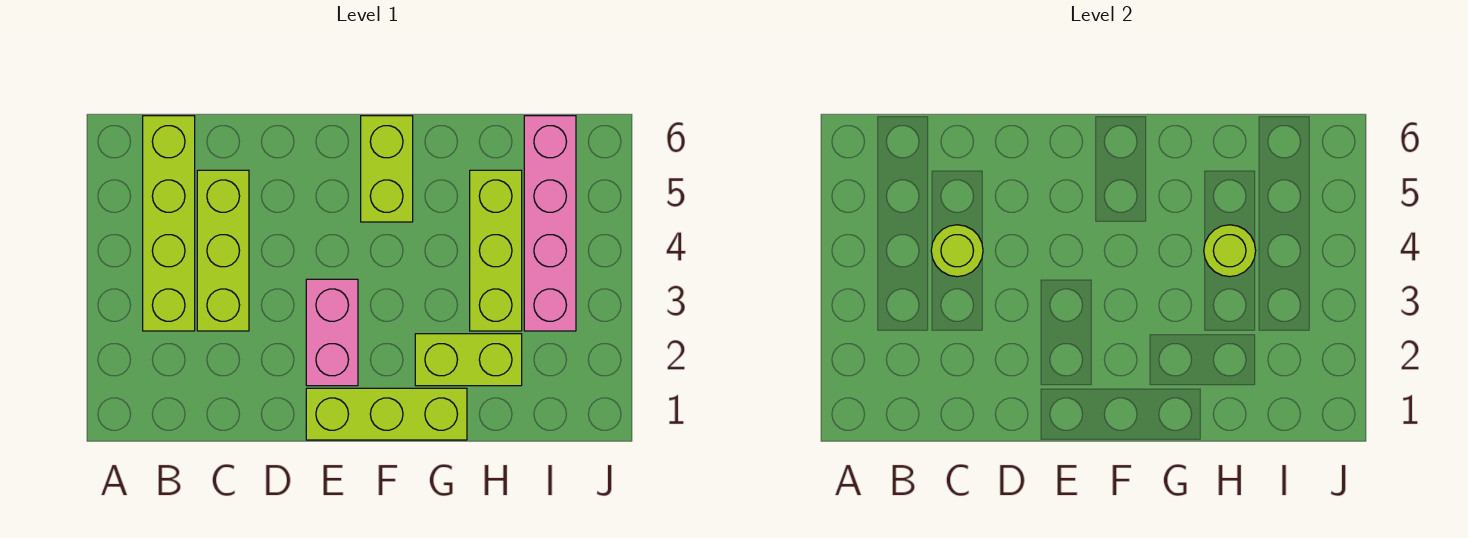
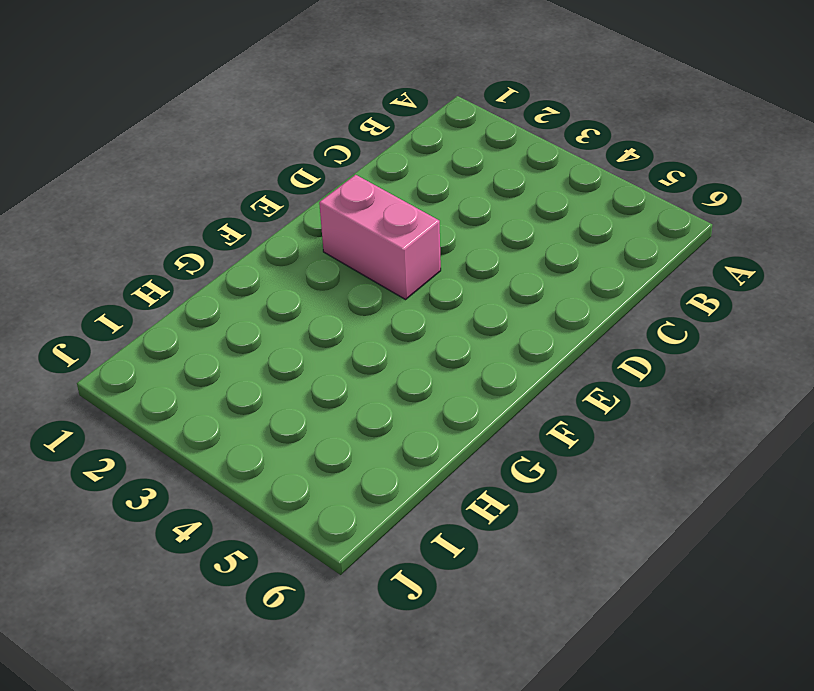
none -> lime 1x4 brick [143,116,195,331]
none -> lime 1x3 brick [197,170,249,331]

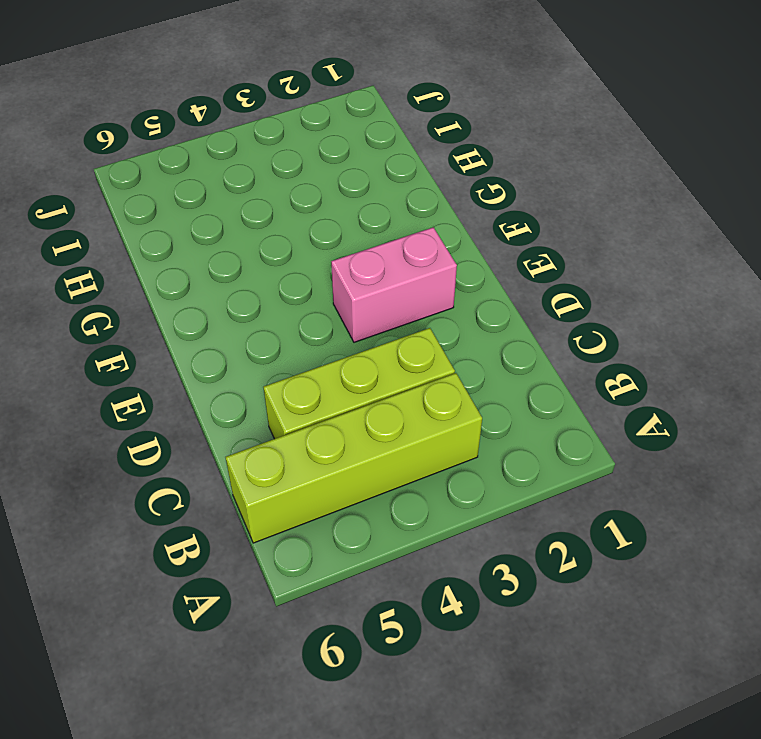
none -> lime 1x3 brick [306,388,467,440]
none -> lime 1x2 brick [361,116,413,222]

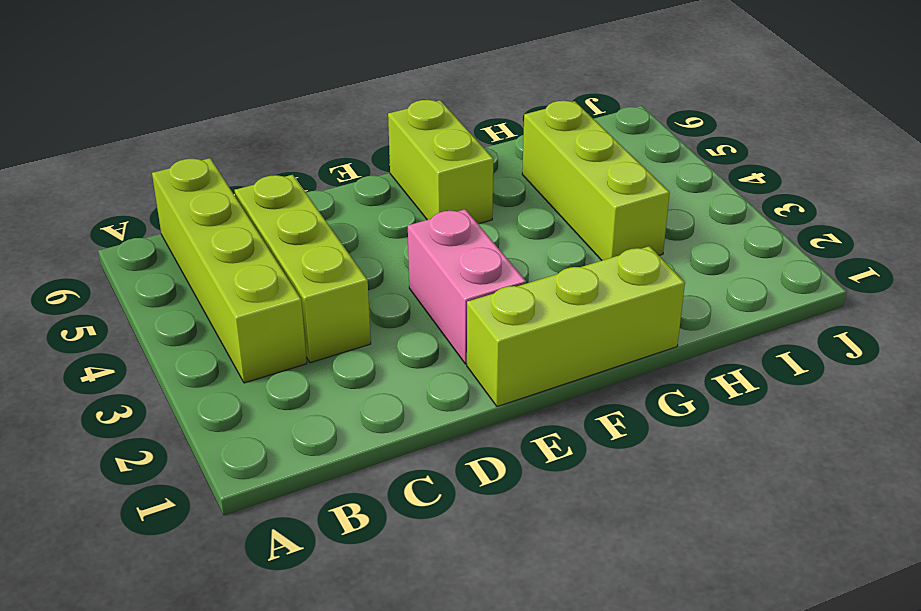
none -> lime 1x2 brick [415,334,522,386]
none -> pink 1x4 brick [524,116,576,331]

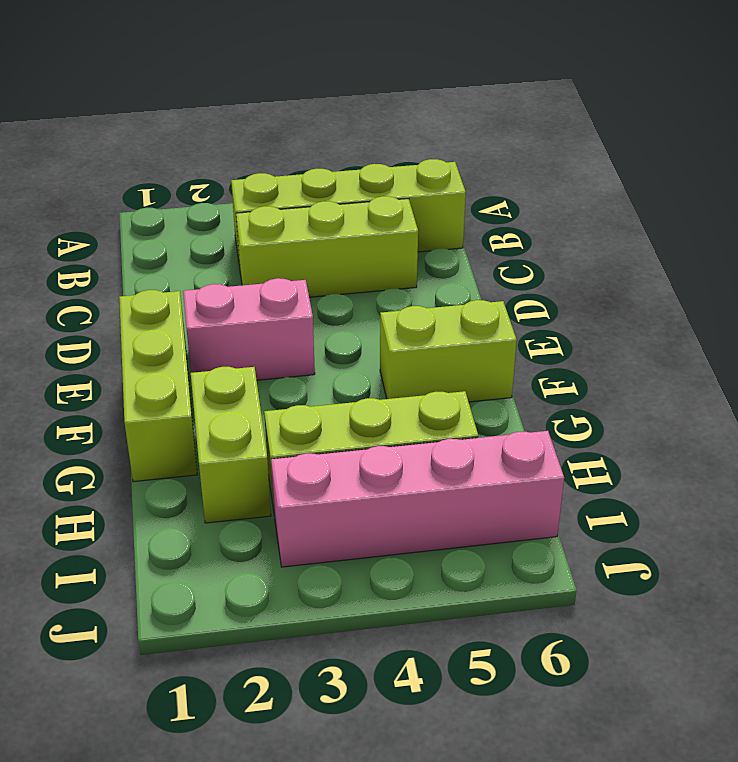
none -> lime 1x1 round brick [931,225,983,277]
none -> lime 1x1 round brick [1204,225,1256,277]

